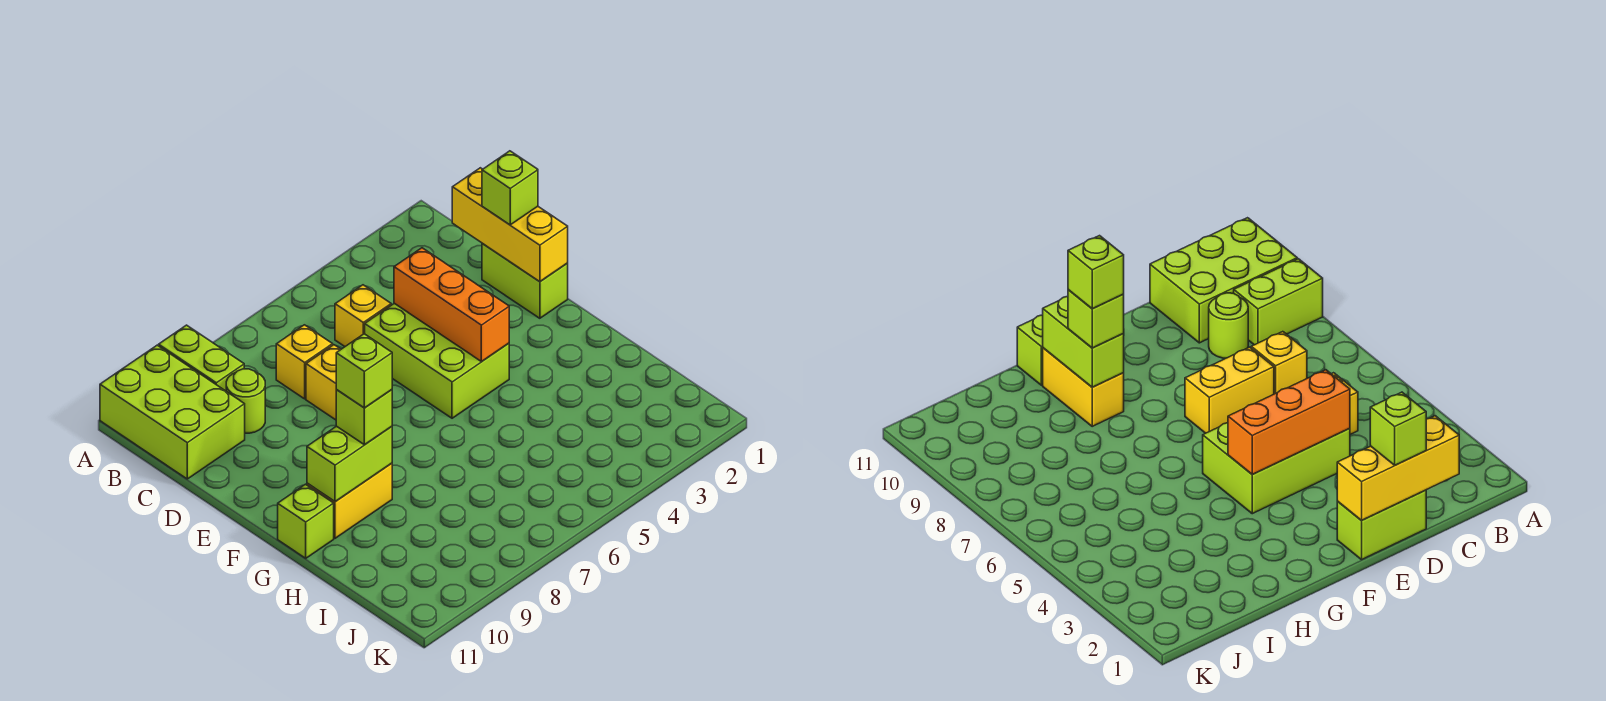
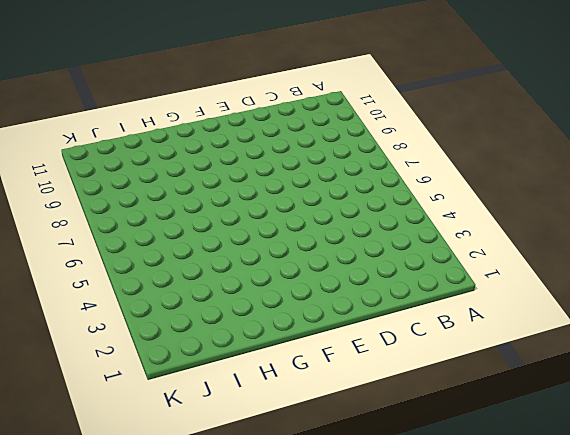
none -> lime 1x2 brick [159,325,244,391]
none -> lime 2x3 brick [100,345,245,479]
none -> yellow 1x1 brick [335,285,391,346]

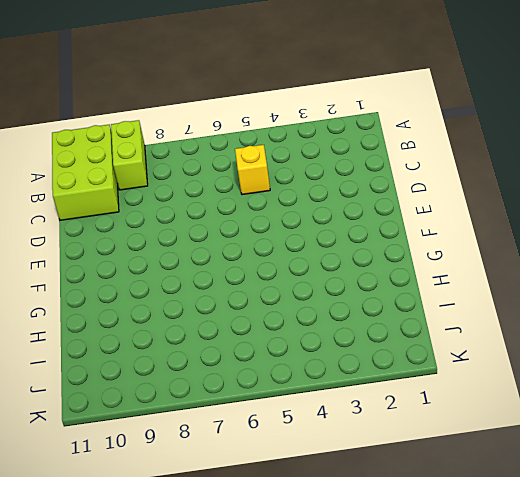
none -> yellow 1x1 brick [276,325,333,399]
none -> lime 1x1 round brick [226,369,265,433]
none -> lime 1x2 brick [482,243,568,318]

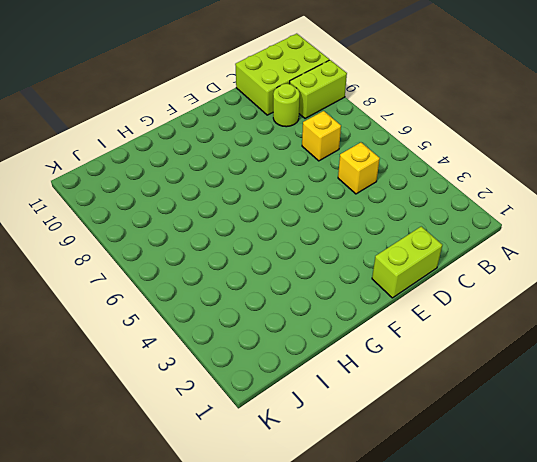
none -> lime 2x3 brick [365,303,509,418]
none -> yellow 1x2 brick [306,345,341,420]
none -> yellow 1x2 brick [307,463,392,538]

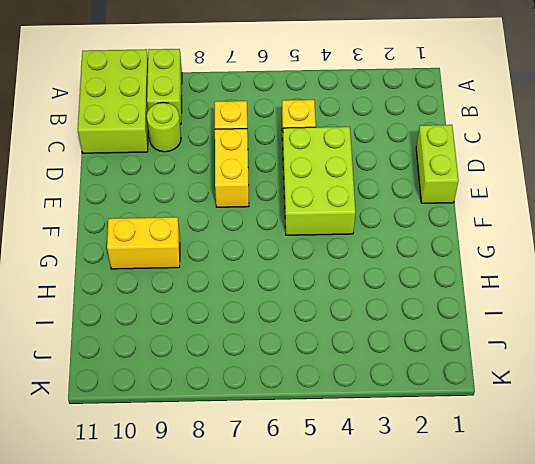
none -> lime 1x1 brick [278,484,334,558]
none -> yellow 1x3 brick [452,168,568,282]
none -> orange 1x3 brick [394,248,509,361]

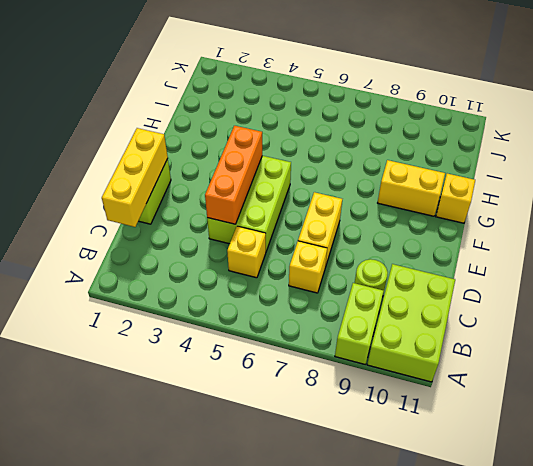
yellow 1x1 brick [436,174,475,223] -> lime 1x1 brick [278,484,334,558]
none -> lime 1x2 brick [307,426,392,501]
none -> lime 1x1 brick [482,151,538,225]
none -> lime 1x1 brick [336,390,392,445]

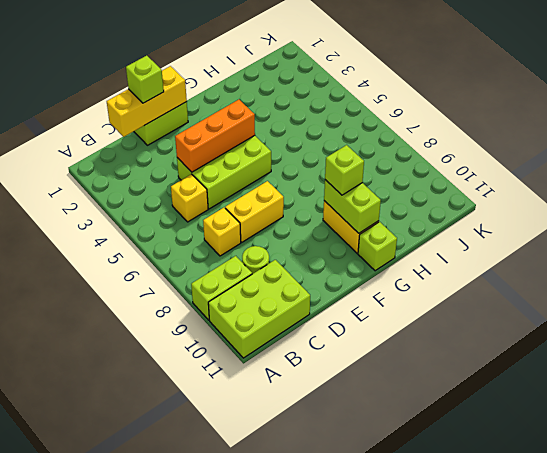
none -> lime 1x1 brick [336,334,392,408]

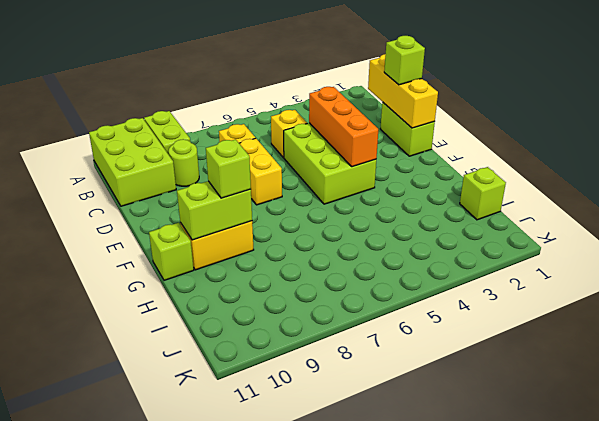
lime 1x1 brick [460,167,506,220] -> lime 1x1 brick moved to [336,334,392,408]

